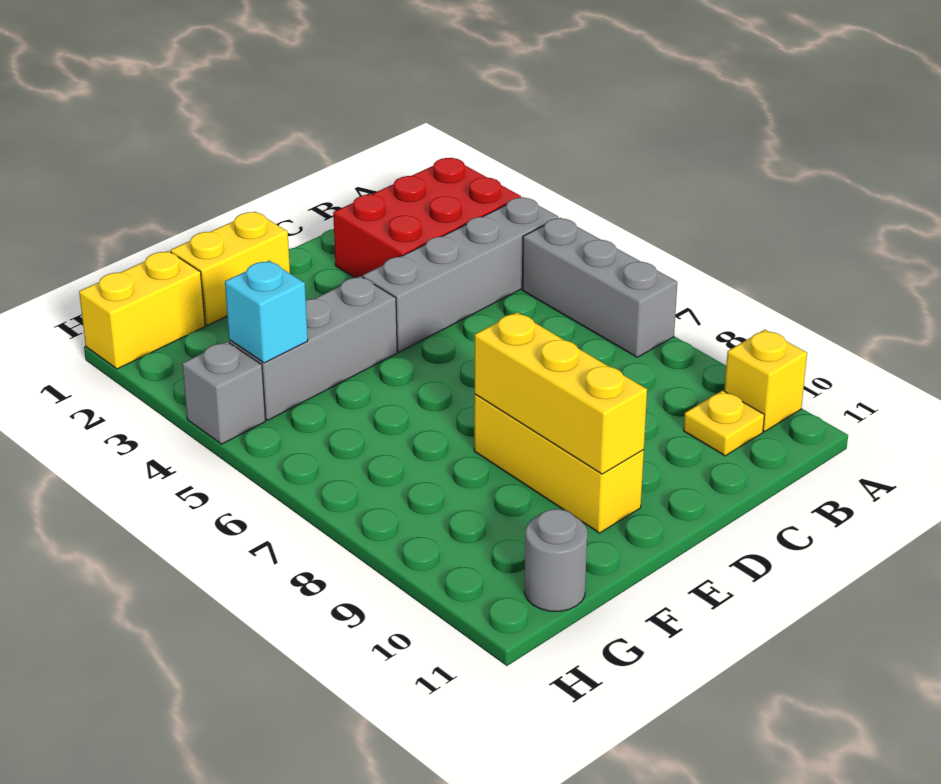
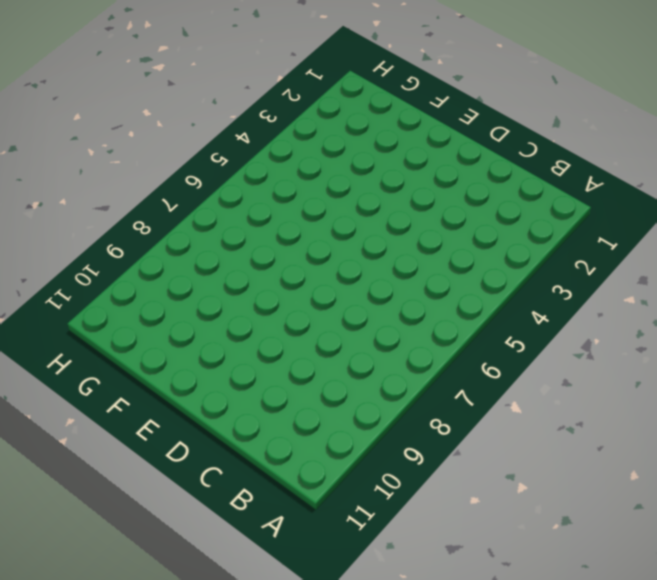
none -> red 2x3 brick [333,158,521,278]
none -> grey 1x4 brick [363,197,558,352]
none -> grey 1x3 brick [522,218,677,357]

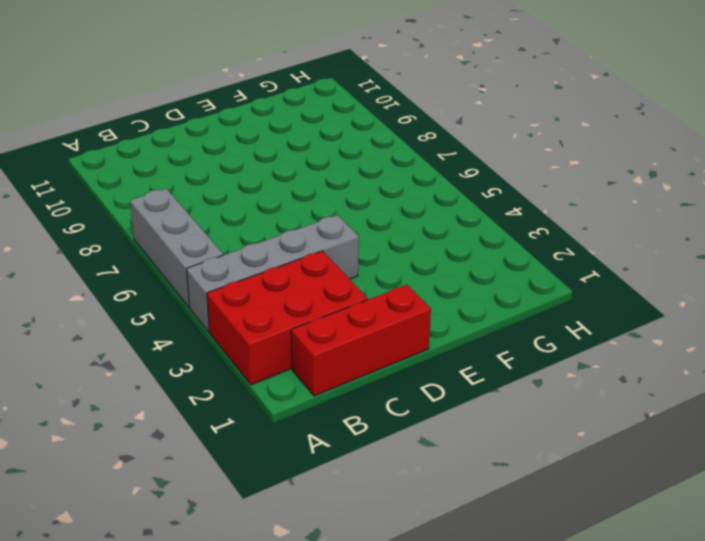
red 1x3 brick [291,285,431,396] -> none
none -> yellow 1x1 brick [724,330,807,431]
none -> yellow 1x1 plate [684,390,764,456]
none -> yellow 1x2 brick [171,212,290,326]

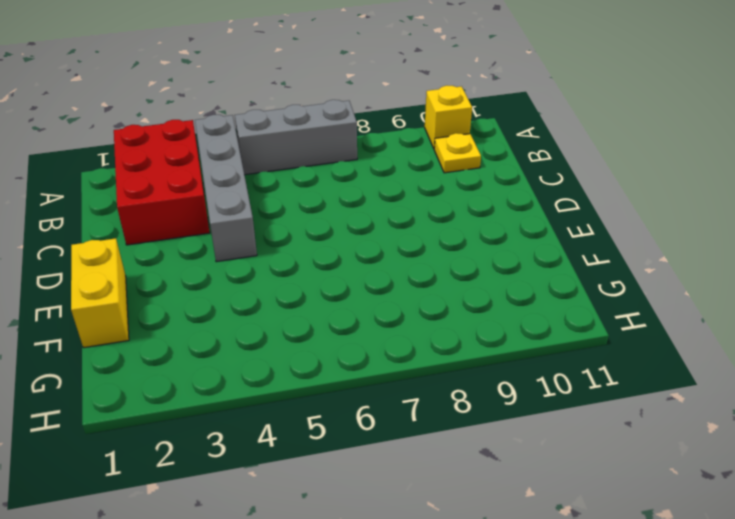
none -> grey 1x3 brick [229,276,397,420]
none -> yellow 1x3 brick [474,394,644,533]
none -> yellow 1x2 brick [79,251,205,369]

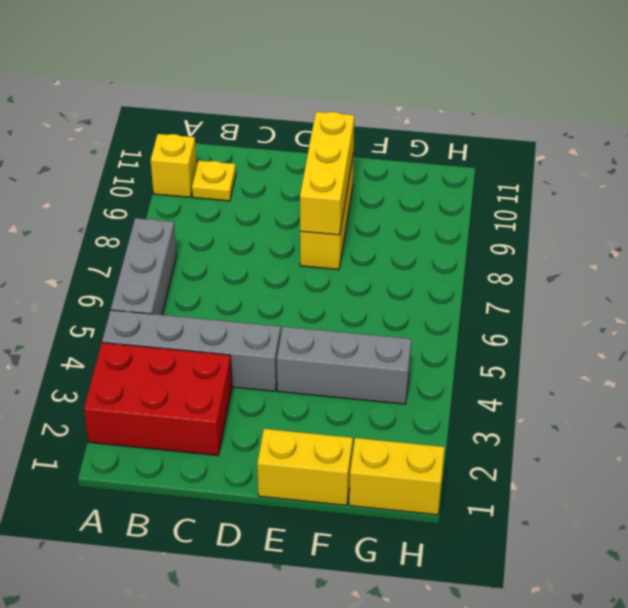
none -> grey 1x1 round brick [524,509,587,611]
none -> grey 1x1 brick [182,342,266,444]
none -> cyan 1x1 brick [225,261,308,363]

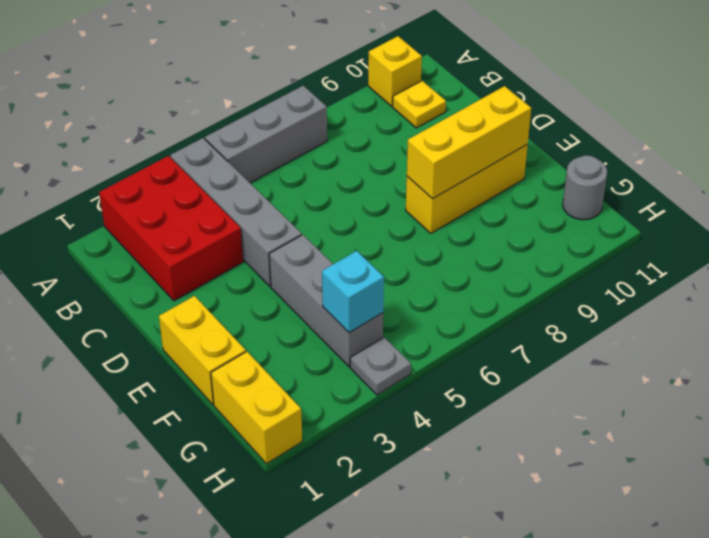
grey 1x1 plate [350,337,411,395] -> grey 1x1 brick [182,342,266,444]

